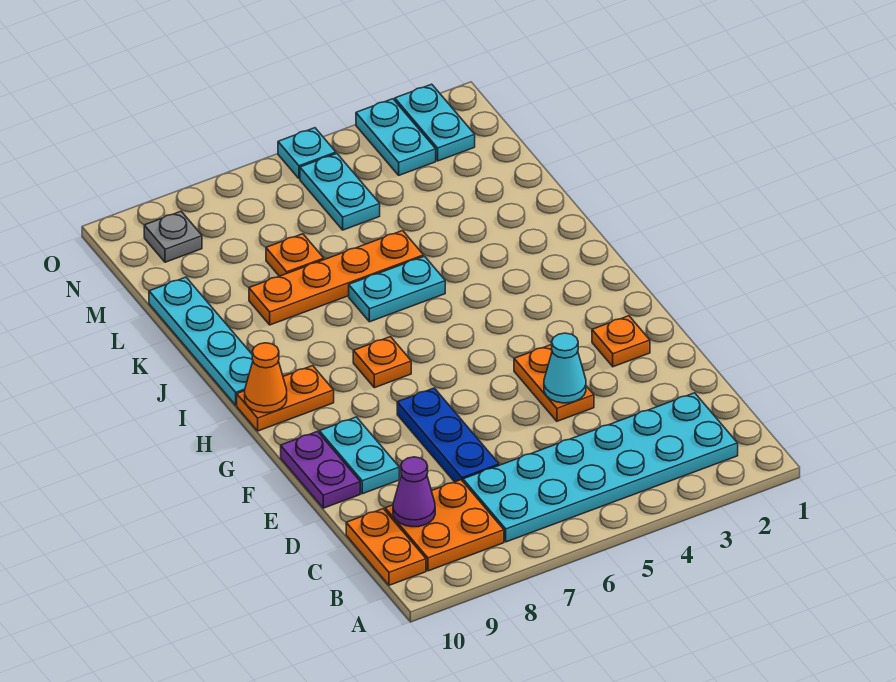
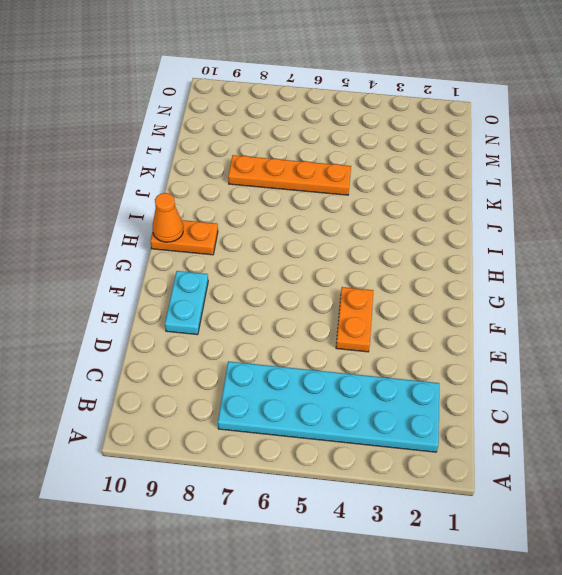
none -> orange 2x2 plate [385,480,504,571]
none -> orange 1x2 plate [346,509,426,585]
none -> blue 1x3 plate [397,388,499,482]

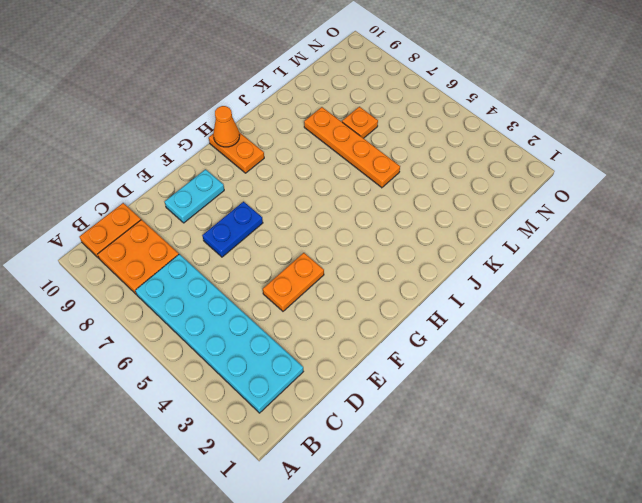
blue 1x2 plate [202,202,263,257] -> blue 1x3 plate [397,388,499,482]
none -> purple 1x2 plate [281,432,360,508]
none -> orange 1x1 plate [592,316,650,367]
none -> orange 1x1 plate [353,337,411,388]

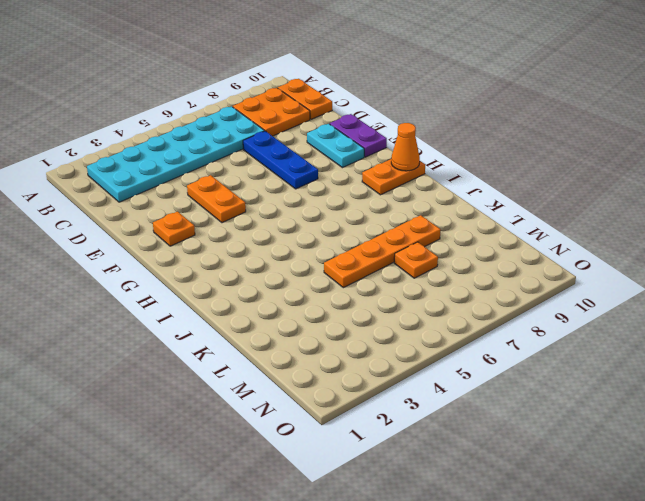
none -> orange 1x1 plate [353,337,411,388]
none -> cyan 1x4 plate [149,277,253,405]
none -> cyan 1x2 plate [349,256,445,322]

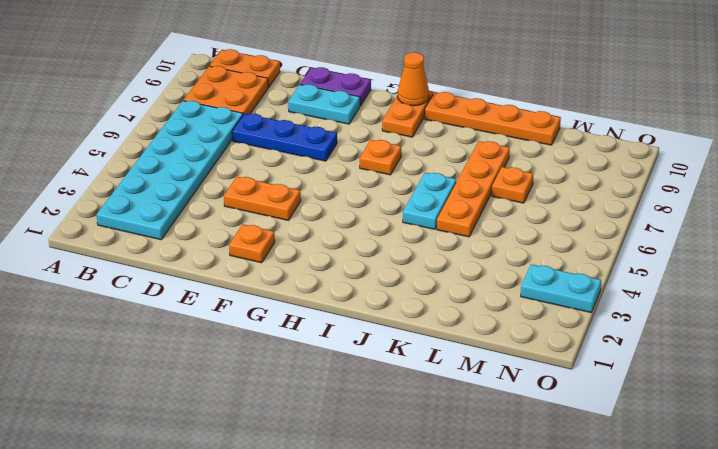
orange 1x4 plate [425,92,561,145] -> cyan 1x4 plate [149,277,253,405]
none -> cyan 1x2 plate [300,154,380,230]
none -> cyan 1x2 plate [395,84,475,161]
none -> grey 1x1 plate [144,211,202,262]

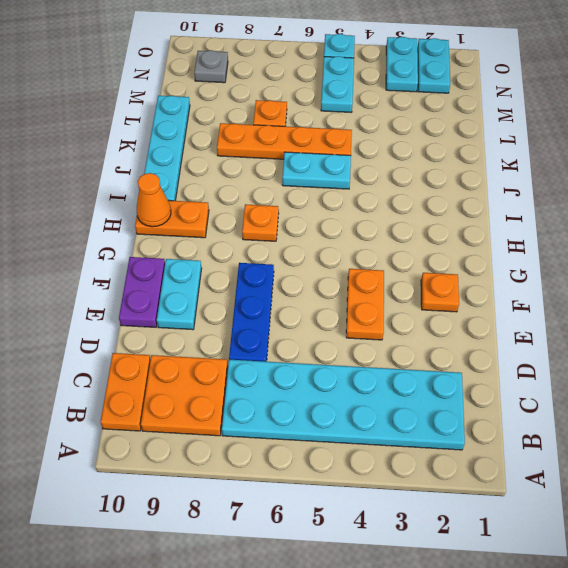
none -> purple 1x1 cone [393,457,435,527]
none -> cyan 1x1 cone [544,333,586,403]

